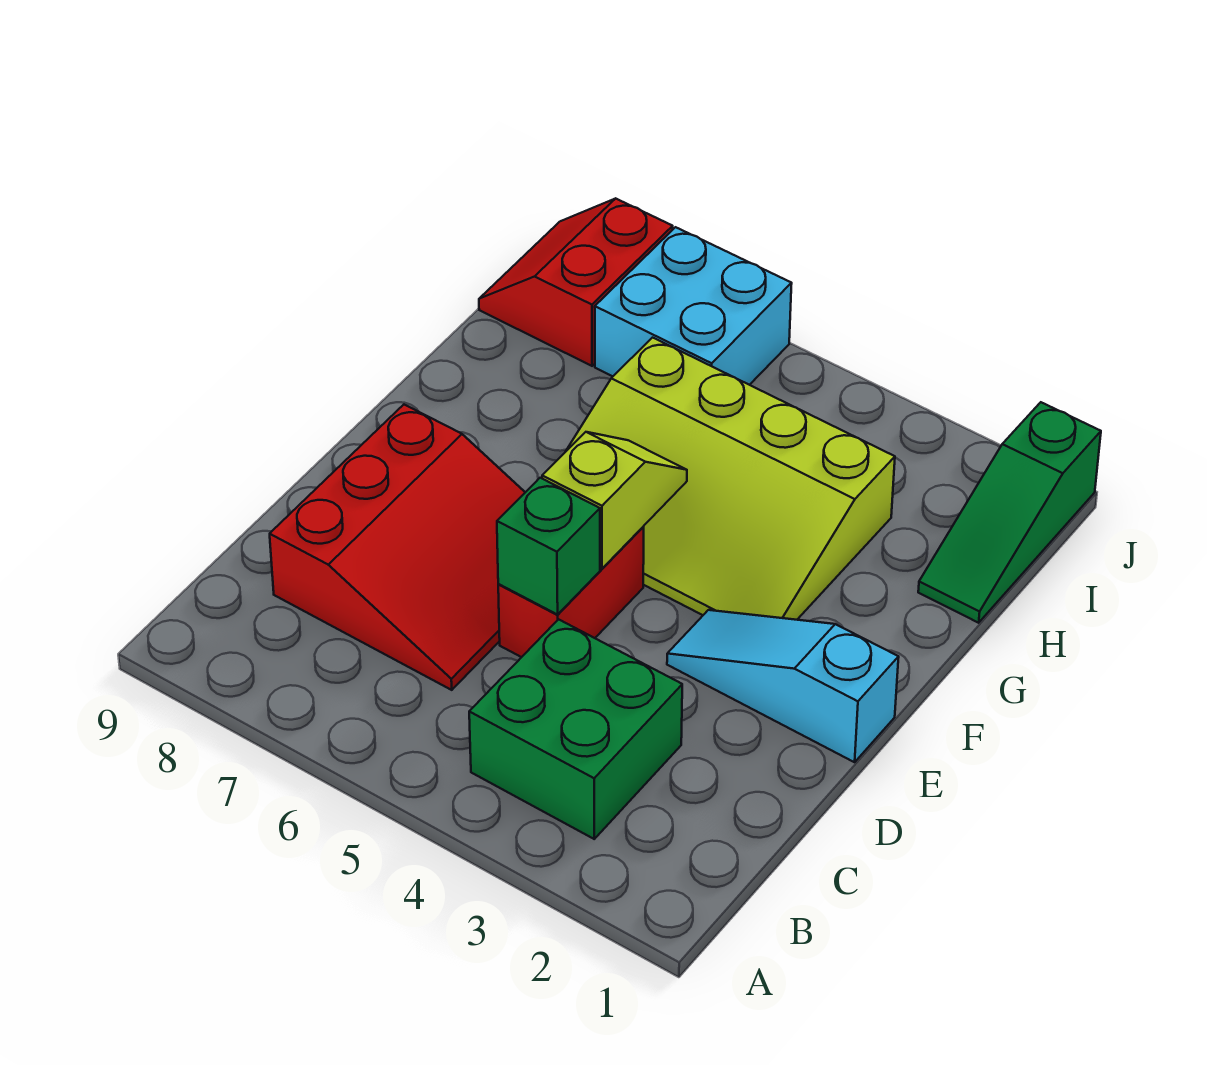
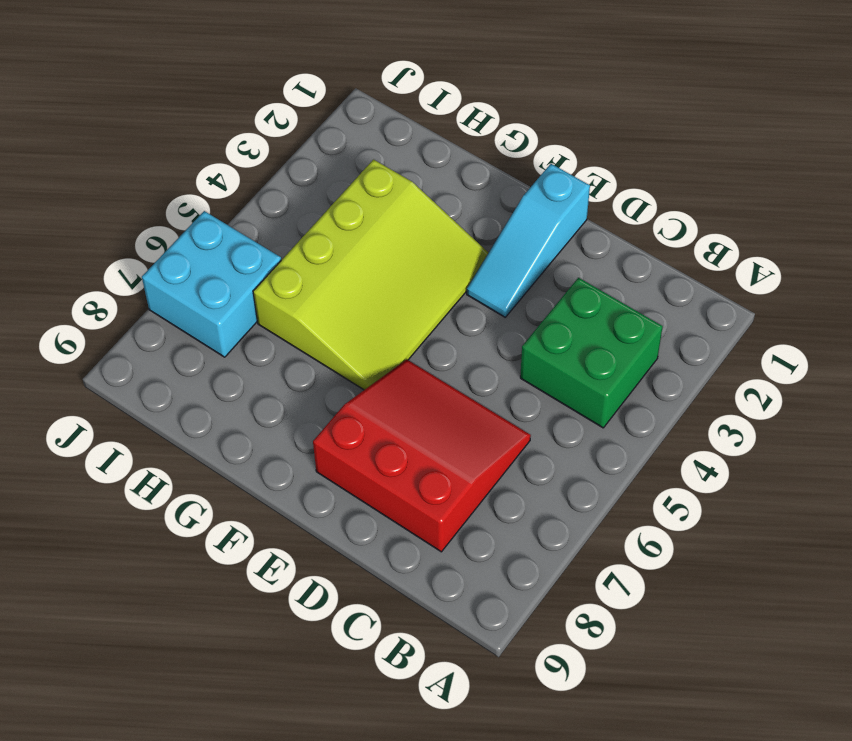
none -> red 1x2 brick [498,527,644,657]
none -> green 1x3 slope [918,402,1101,623]

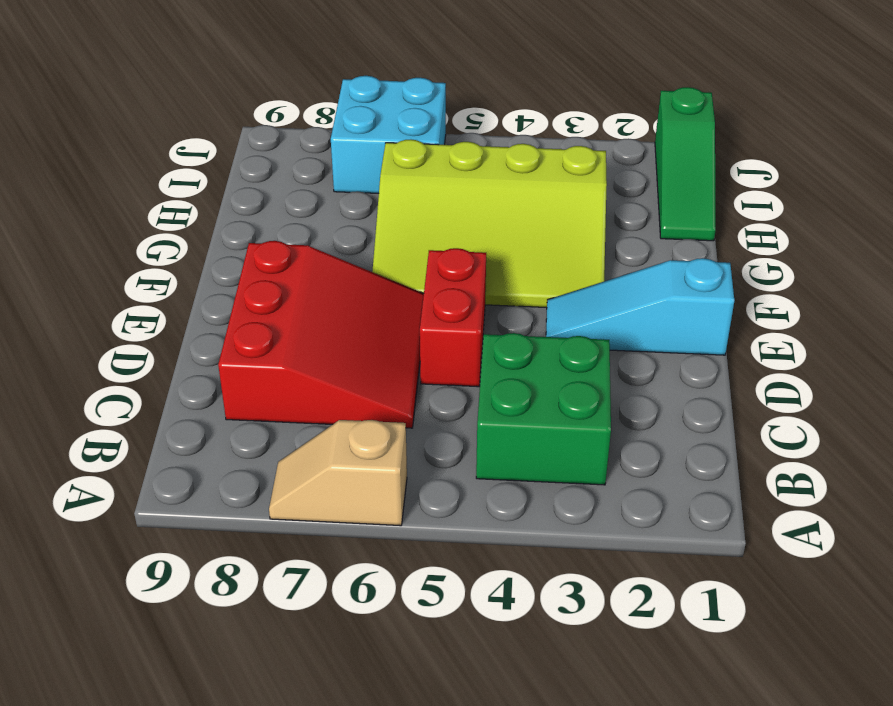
tan 1x2 slope [269,420,407,526] -> none
none -> red 2x2 slope [479,199,673,366]
none -> green 1x1 brick [497,478,600,615]

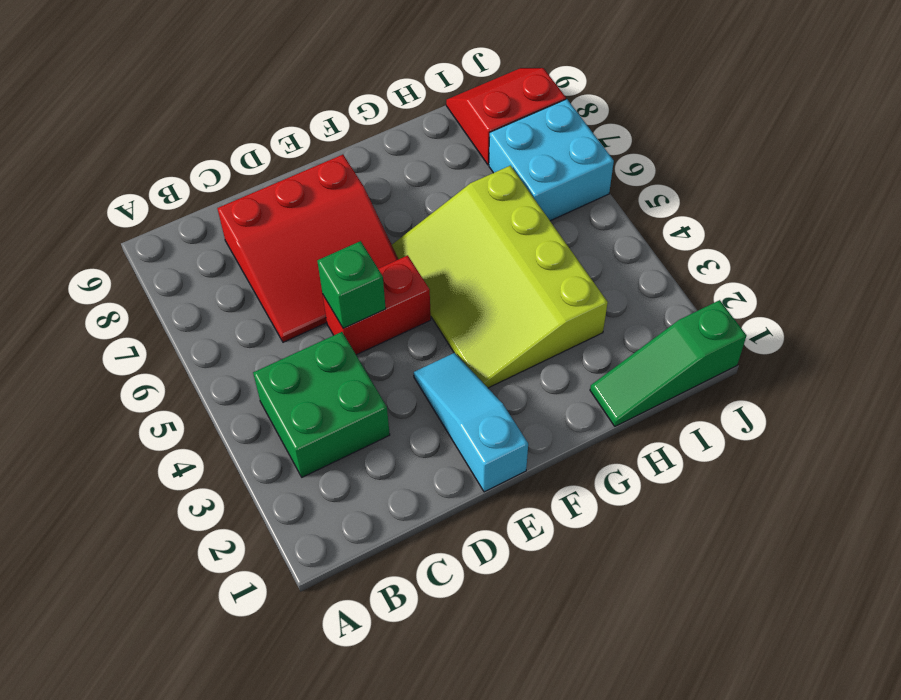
none -> lime 1x2 slope [542,432,687,569]

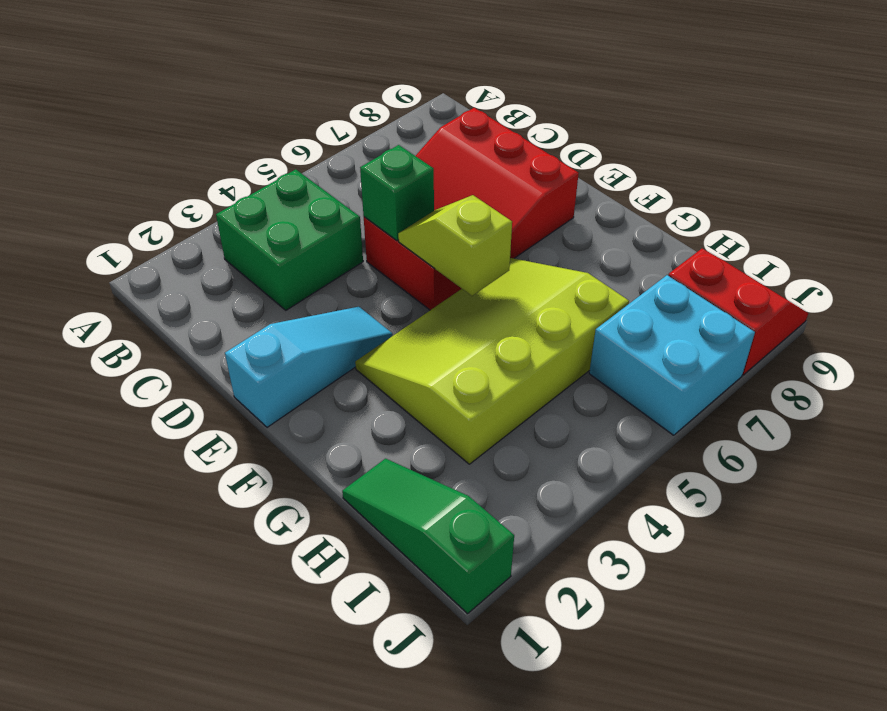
lime 1x2 slope [398,195,512,296] -> lime 1x2 slope turned to [542,432,687,569]

